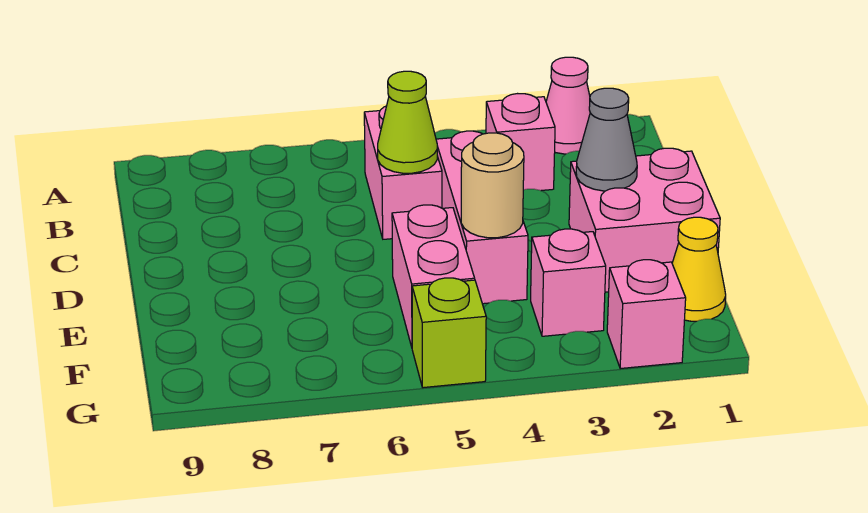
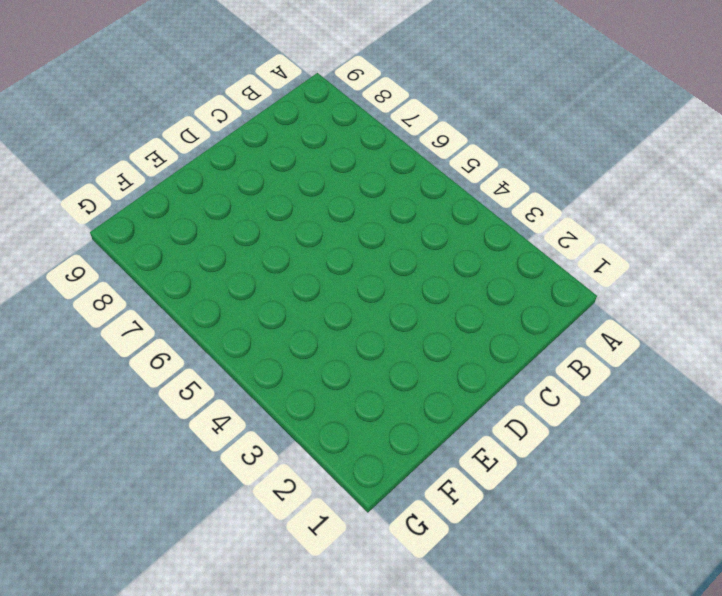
none -> pink 1x1 cone [546,57,590,154]
none -> pink 1x1 brick [486,94,555,191]
none -> pink 1x2 brick [364,106,442,239]

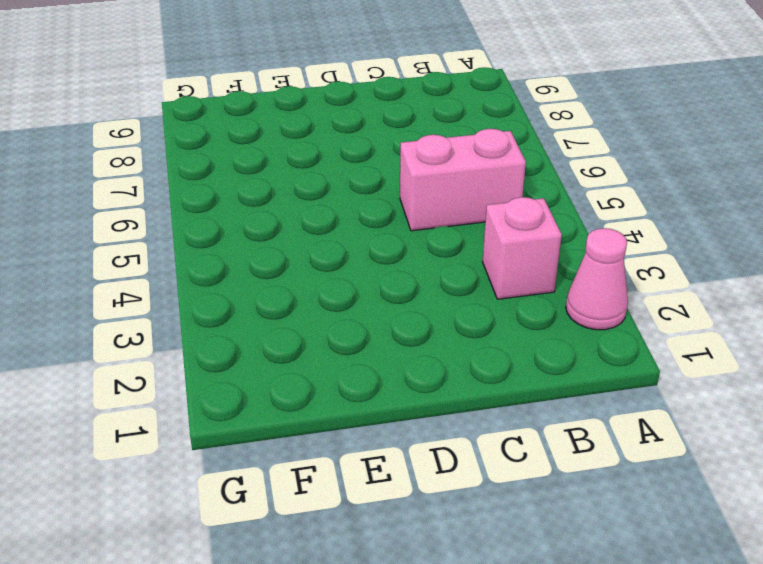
none -> pink 1x3 brick [436,131,528,304]
none -> pink 2x2 brick [569,148,720,292]
none -> pink 1x2 brick [392,205,475,347]

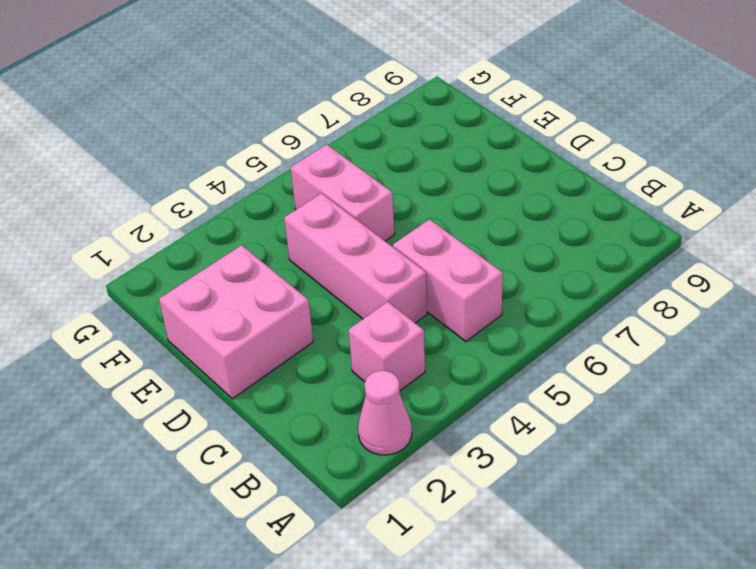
none -> yellow 1x1 cone [672,217,726,321]
none -> pink 1x1 brick [531,229,606,336]
none -> pink 1x1 brick [607,260,686,369]

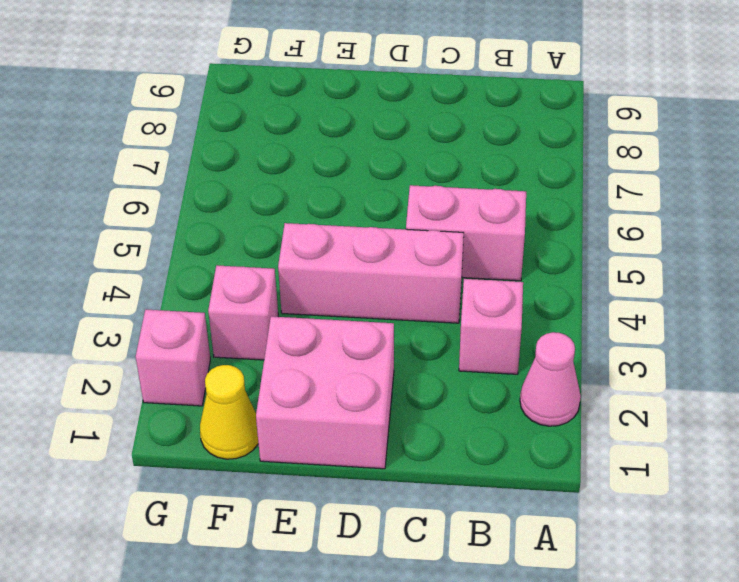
none -> pink 1x2 brick [392,205,475,347]
none -> lime 1x1 brick [412,278,486,388]
none -> lime 1x1 cone [378,71,437,173]

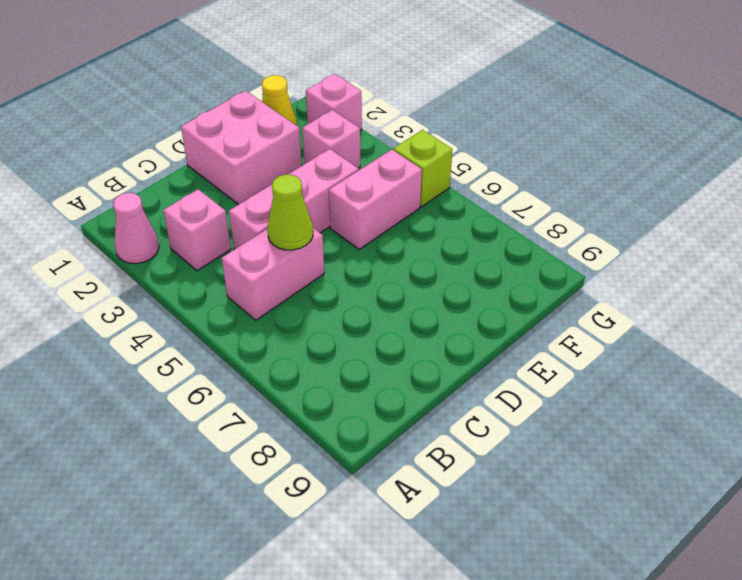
none -> grey 1x1 cone [576,88,637,191]
none -> tan 1x1 round brick [461,133,524,238]

